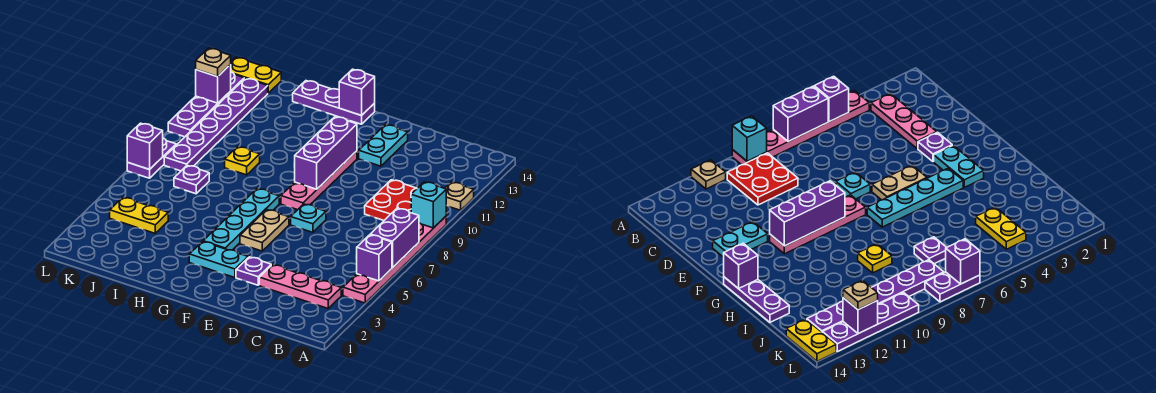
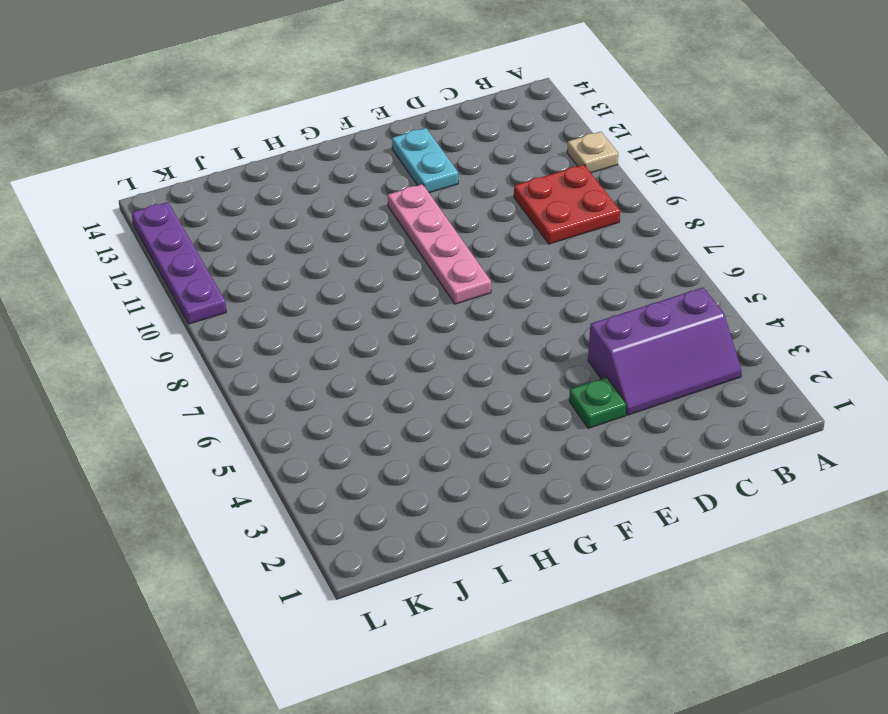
purple 2x3 slope [588,288,742,415] -> pink 1x3 plate [259,265,341,308]
green 1x1 plate [569,377,627,428] -> purple 1x1 plate [236,257,271,285]
none -> pink 1x6 plate [343,216,446,303]
none -> cyan 1x1 plate [291,204,326,232]
none -> cyan 1x2 plate [189,242,248,278]

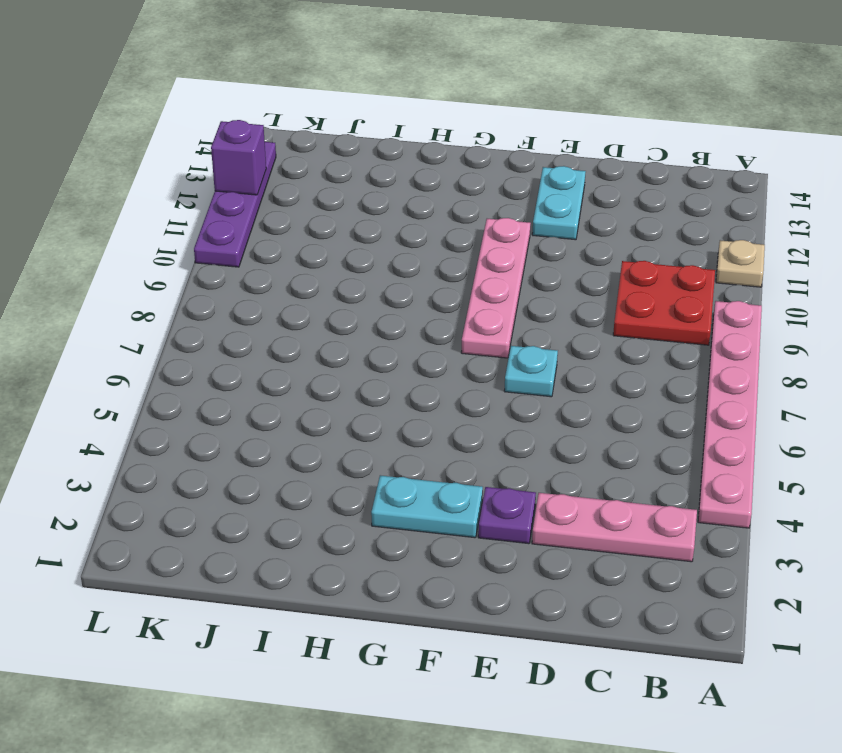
none -> tan 1x2 plate [240,210,289,251]
none -> cyan 1x4 plate [203,189,279,250]
none -> purple 1x3 plate [293,81,375,124]

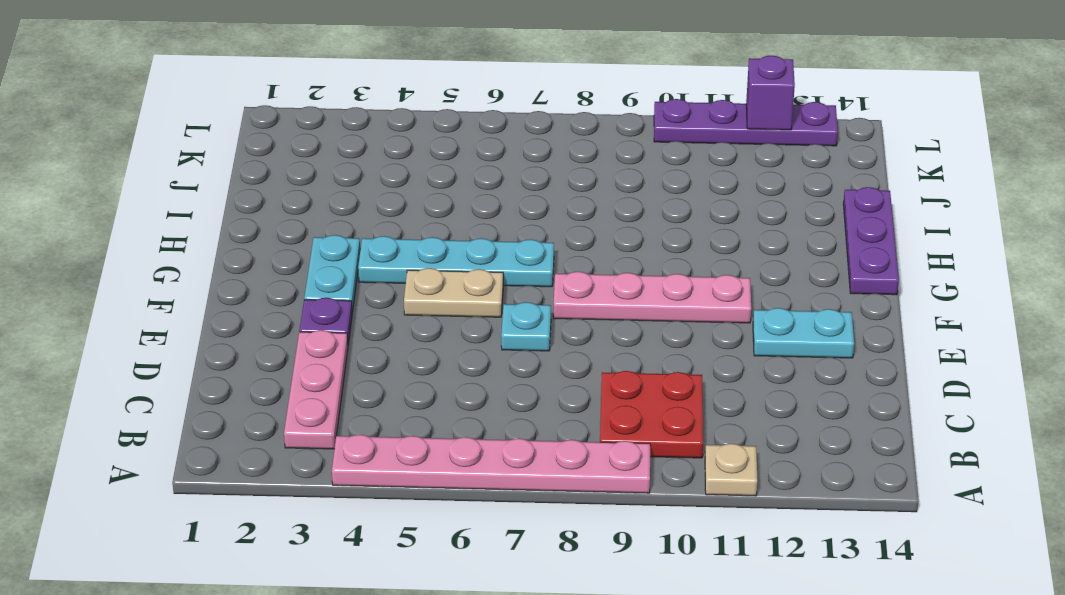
none -> yellow 1x1 plate [225,147,260,175]
none -> yellow 1x2 plate [110,197,168,233]
none -> purple 1x1 plate [174,165,209,194]

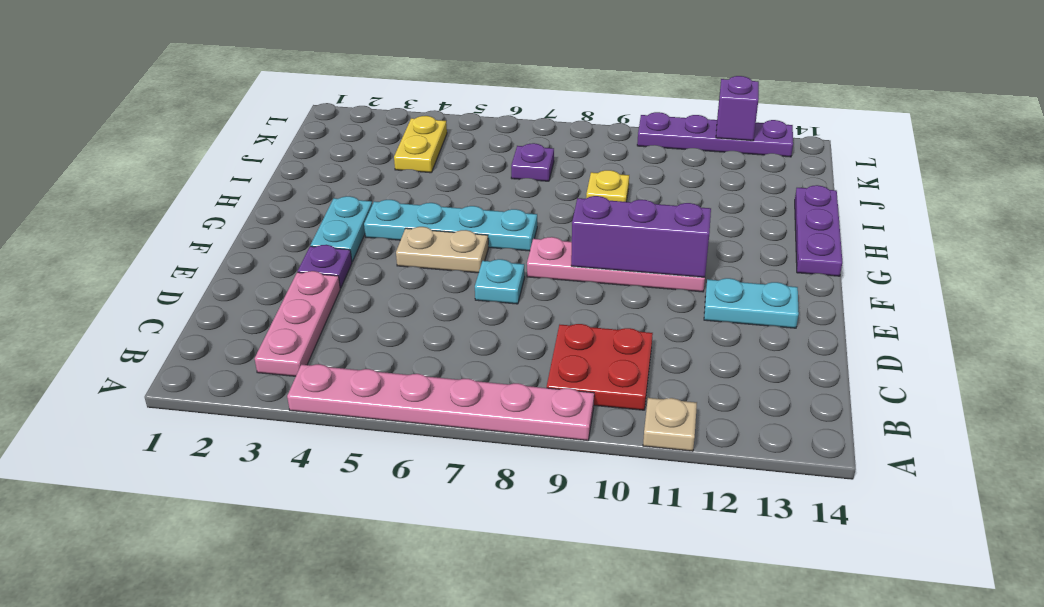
none -> purple 1x6 plate [164,78,268,171]
none -> yellow 1x2 plate [231,57,281,93]
none -> purple 1x2 plate [127,138,176,178]

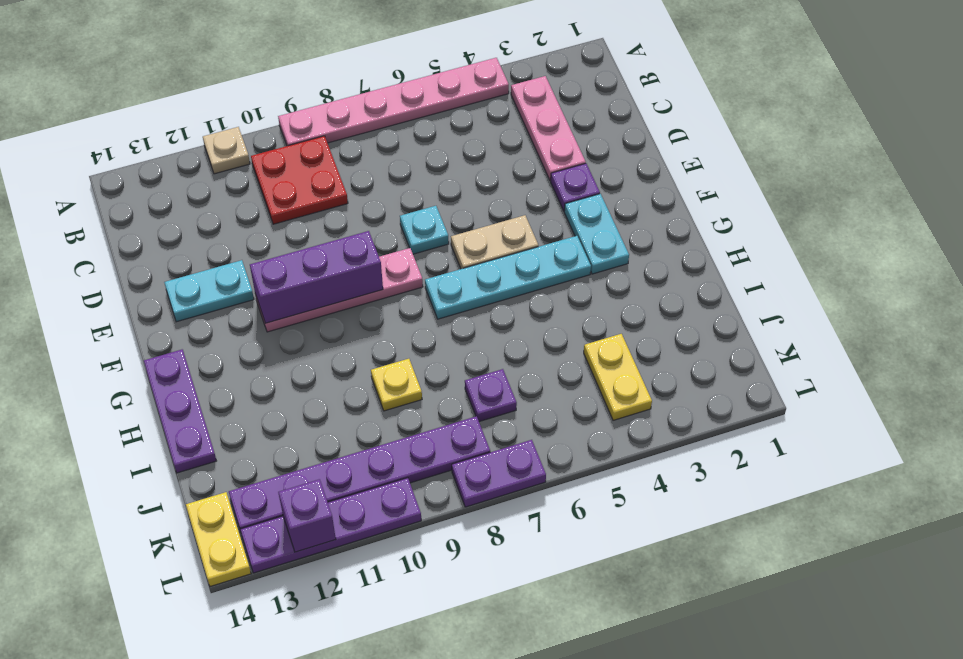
none -> purple 1x1 brick [357,235,392,281]
none -> purple 1x2 brick [370,208,419,268]
none -> cyan 1x1 brick [411,182,446,228]

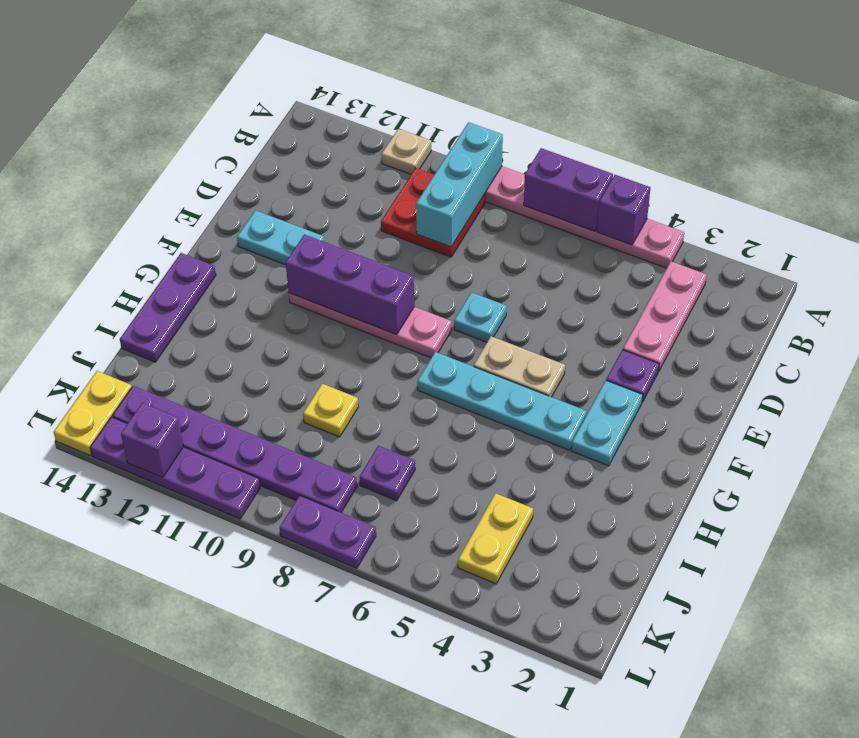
cyan 1x3 brick [416,122,503,247] -> cyan 1x1 brick [411,182,446,228]
none -> purple 1x1 brick [339,69,375,115]
none -> purple 1x1 brick [127,123,163,169]
none -> tan 1x1 plate [196,48,231,77]

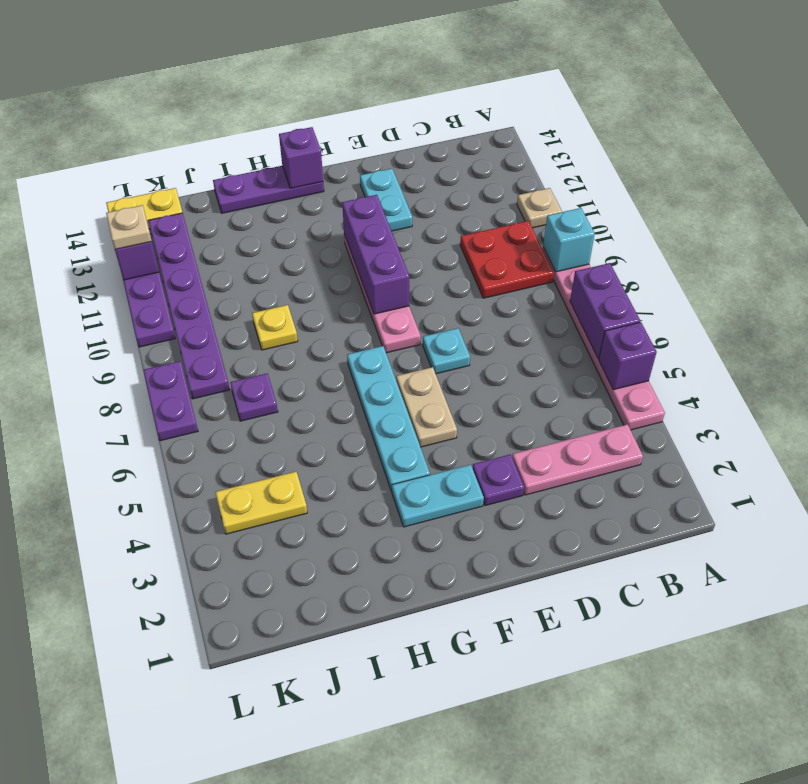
none -> purple 1x1 brick [127,123,163,169]

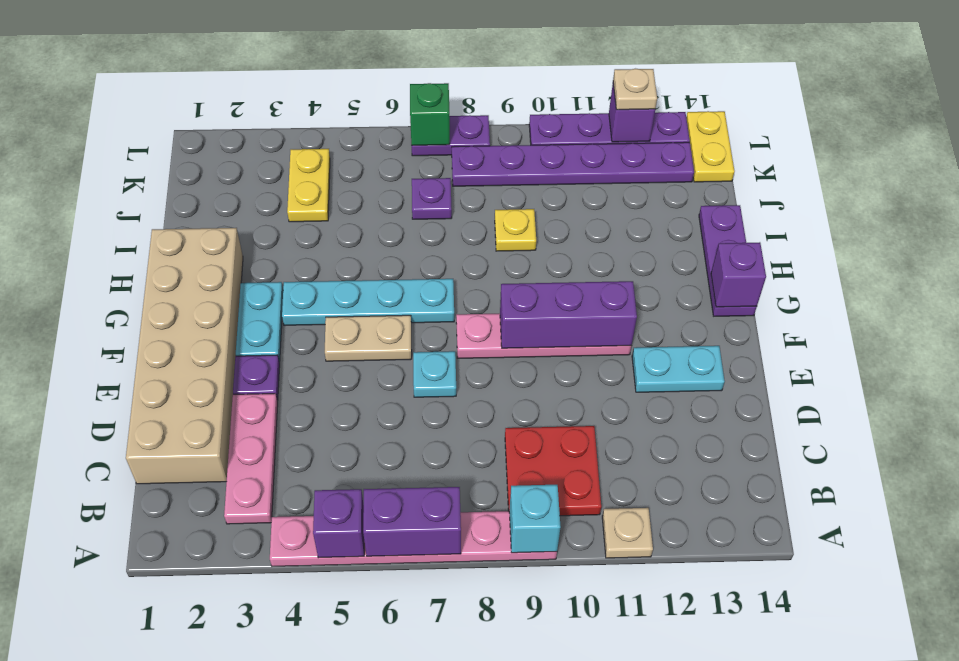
tan 2x6 brick [126,228,243,484] -> none
green 1x1 brick [410,83,450,145] -> purple 1x1 brick [127,123,163,169]

